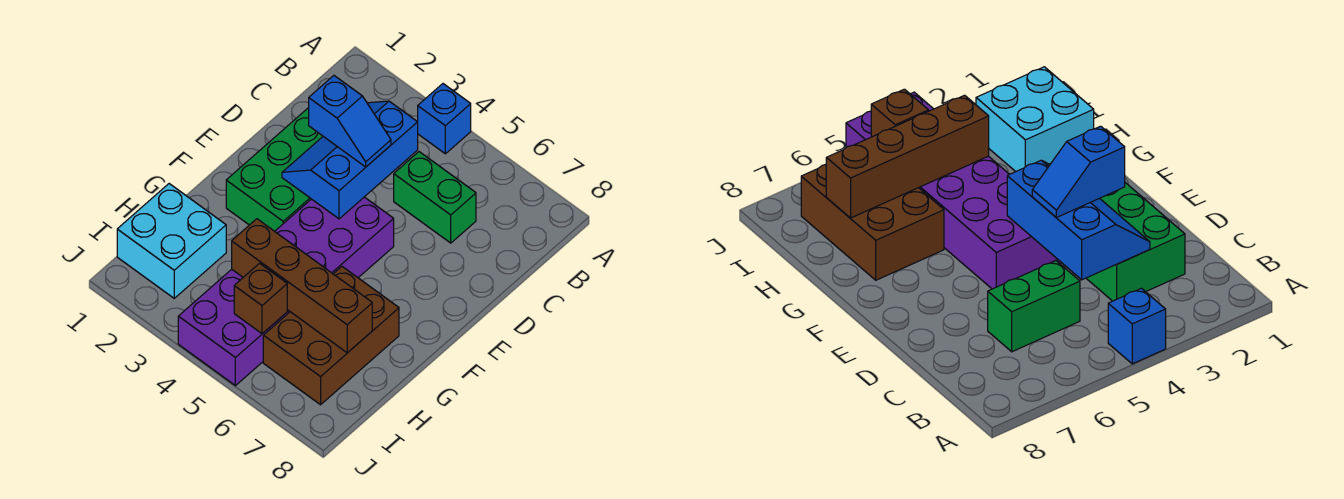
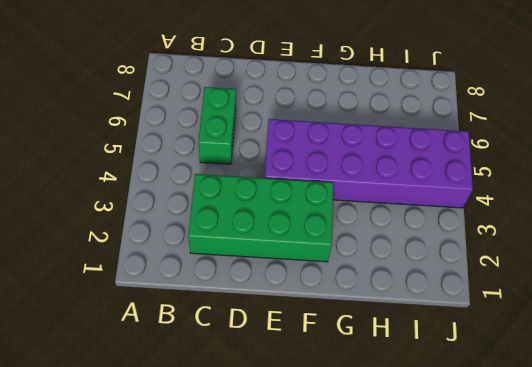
none -> blue 1x1 brick [418,84,471,154]
none -> brown 2x3 brick [263,267,399,405]

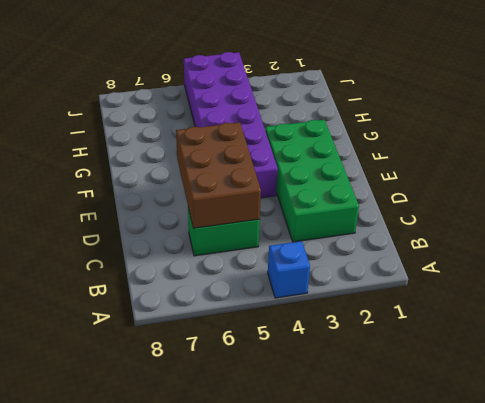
brown 2x3 brick [176,122,261,228] -> brown 2x3 brick moved to [263,267,399,405]
none -> cyan 2x2 brick [117,184,226,298]
none -> blue 2x3 slope [282,101,418,219]

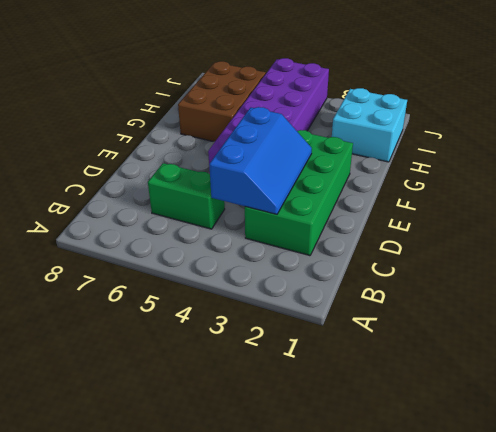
none -> blue 1x1 brick [418,84,471,154]
none -> brown 1x4 brick [232,219,372,353]

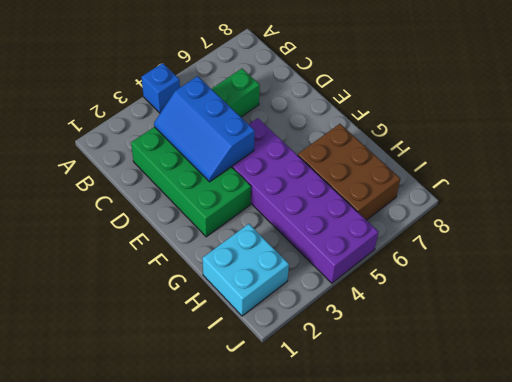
none -> brown 1x4 brick [232,219,372,353]
none -> brown 1x1 brick [234,263,287,334]

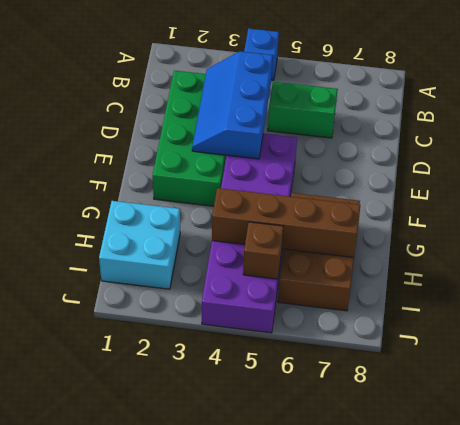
none -> blue 1x2 slope [309,76,391,167]

